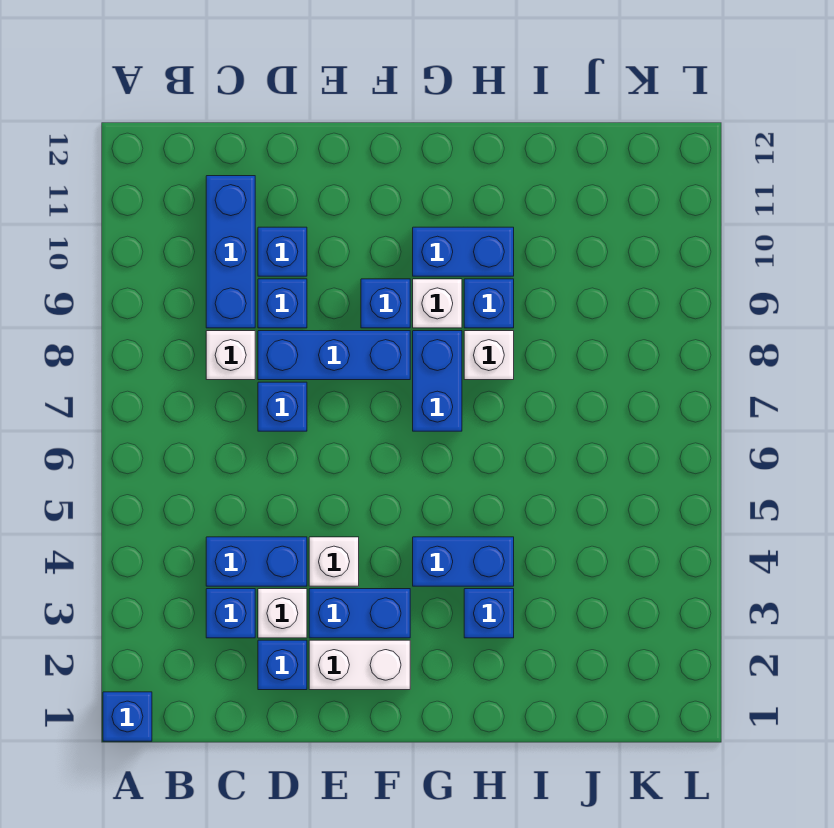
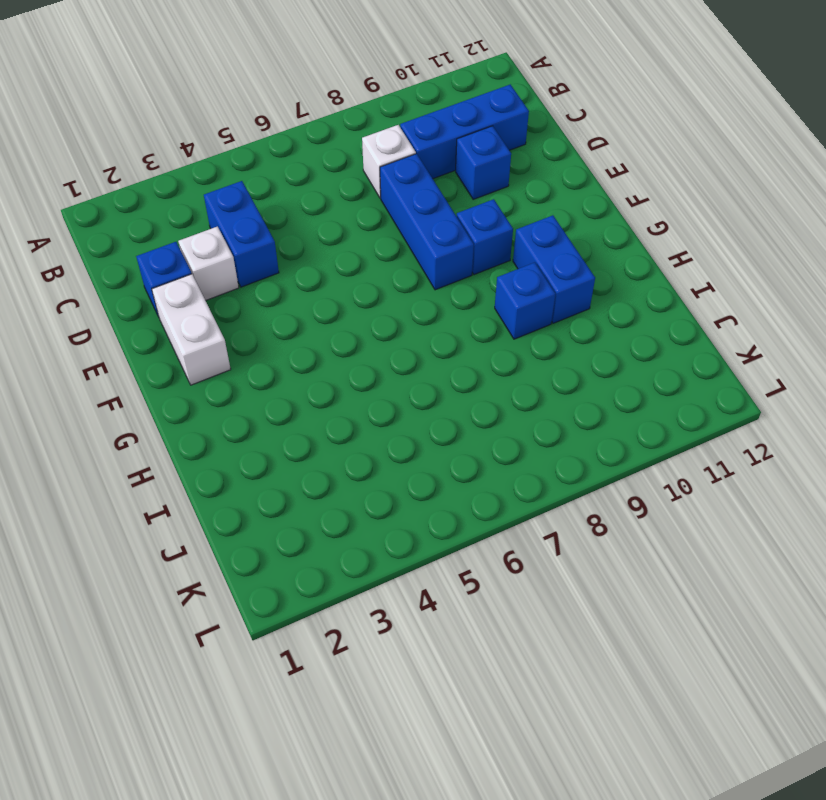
none -> blue 1x1 brick [103,692,152,741]
none -> blue 1x1 brick [206,589,255,638]
none -> blue 1x1 brick [258,382,307,431]

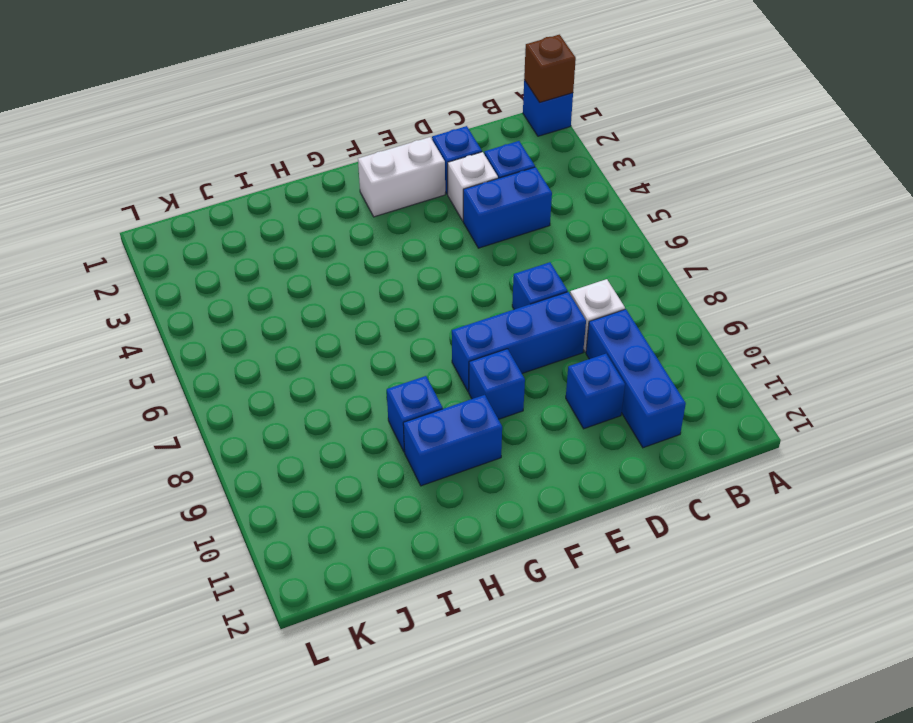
brown 1x1 brick [524,35,576,102] -> none
none -> blue 1x1 brick [258,279,307,328]
none -> blue 1x2 brick [309,589,410,638]
none -> white 1x1 brick [309,537,359,586]

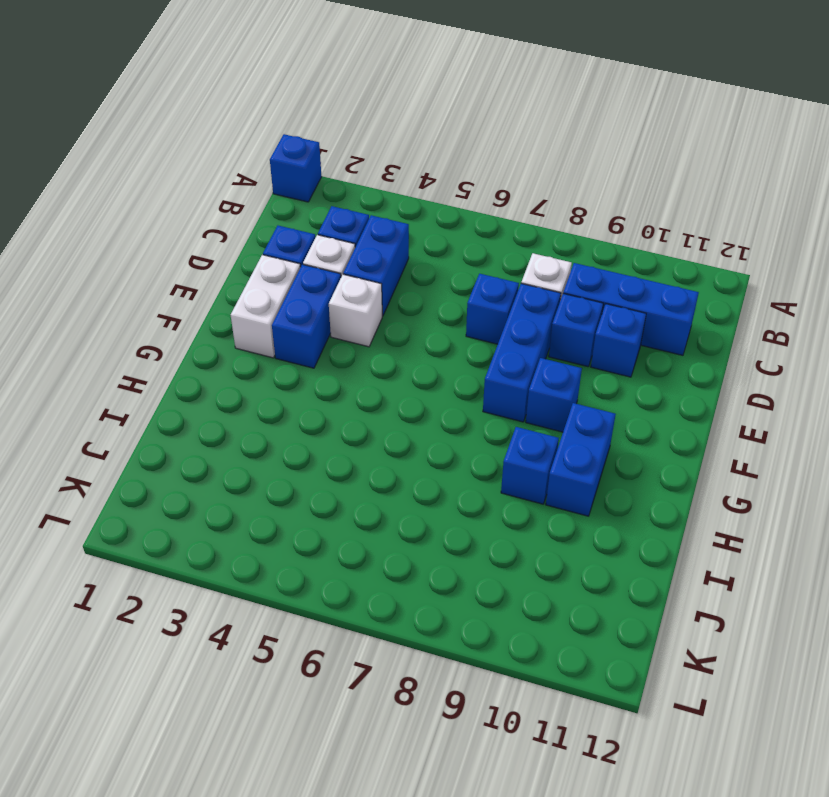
none -> blue 1x2 brick [413,537,514,586]
none -> blue 1x2 brick [413,331,462,431]
none -> white 1x1 brick [413,279,462,328]

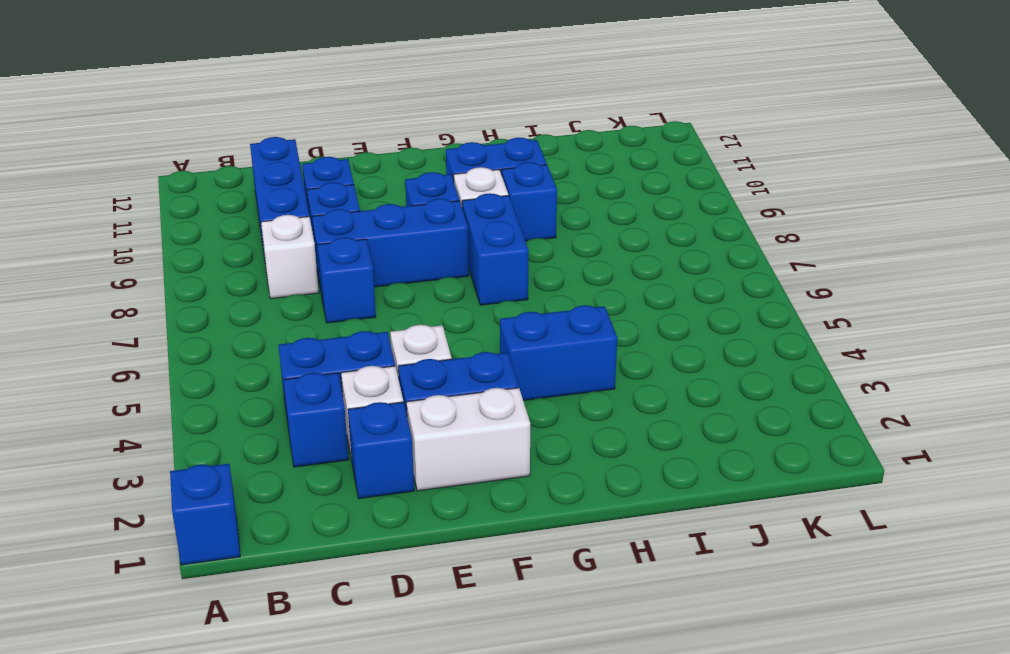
none -> blue 1x1 brick [464,589,514,638]
none -> white 1x1 brick [464,331,514,380]

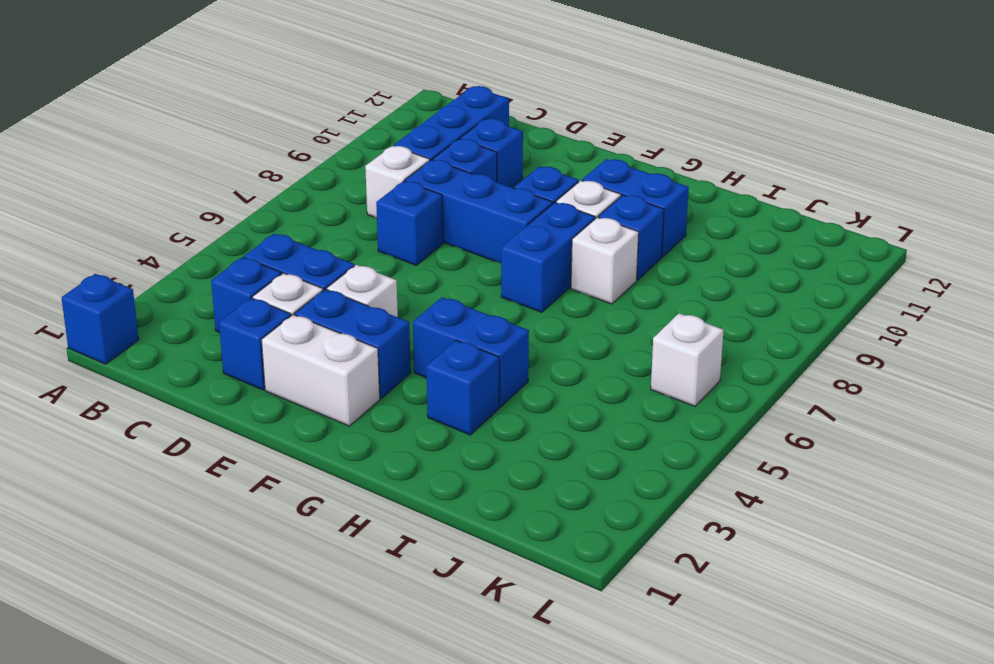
white 1x1 brick [651,313,724,406] -> none

